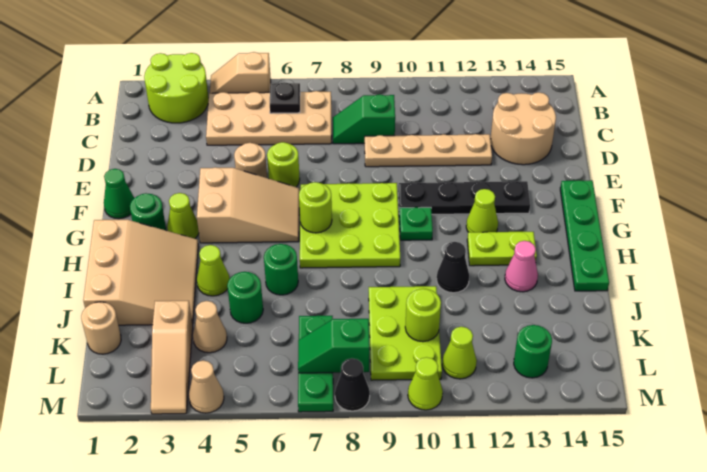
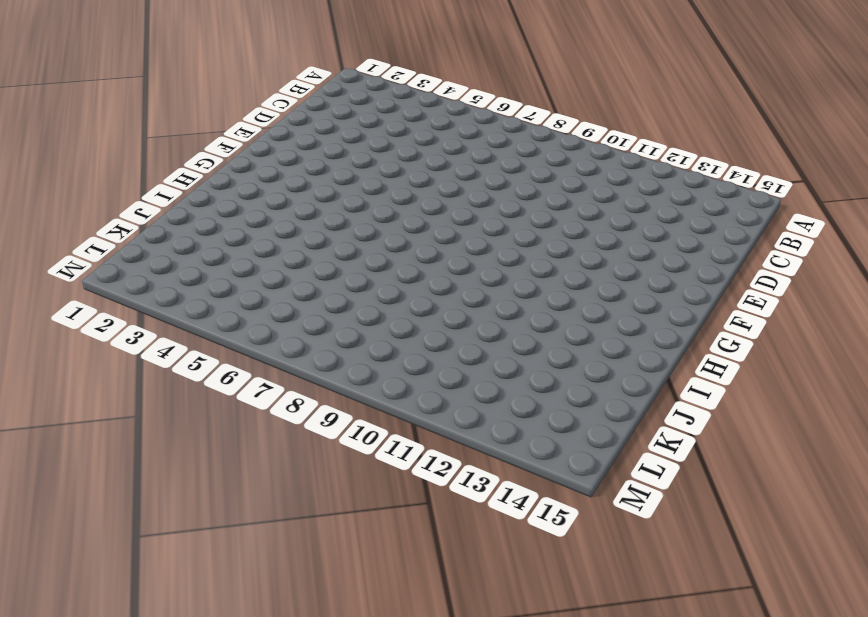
none -> lime 2x2 round brick [144,53,209,123]
none -> tan 1x2 slope [210,52,271,93]
none -> tan 2x4 plate [206,91,332,145]
none -> green 1x2 slope [333,94,395,144]

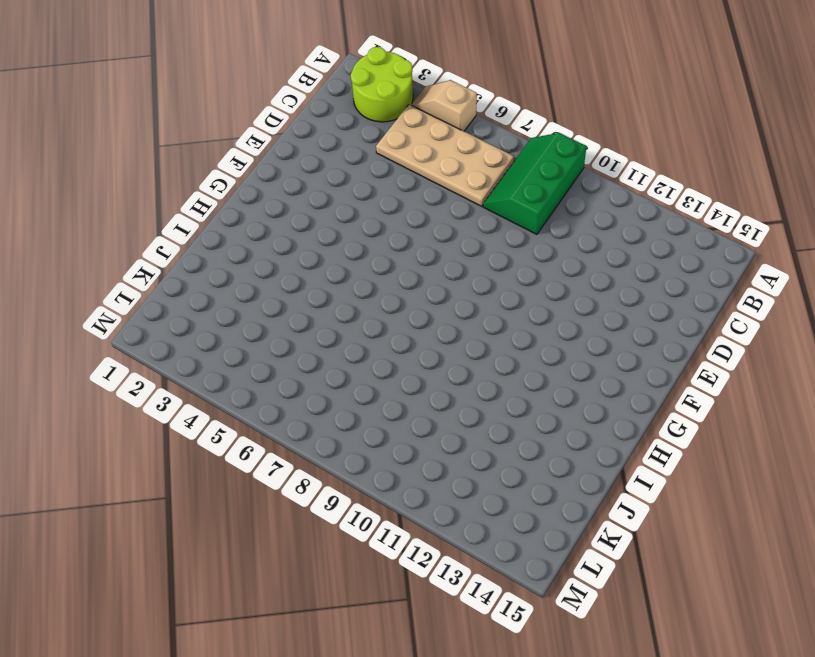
green 2x3 slope [483,133,586,234] -> green 1x2 slope [333,94,395,144]
none -> tan 2x2 round brick [490,92,556,165]
none -> tan 1x4 plate [365,134,492,167]
none -> tan 1x1 round brick [234,143,267,178]
none -> lime 1x1 round brick [267,142,300,187]

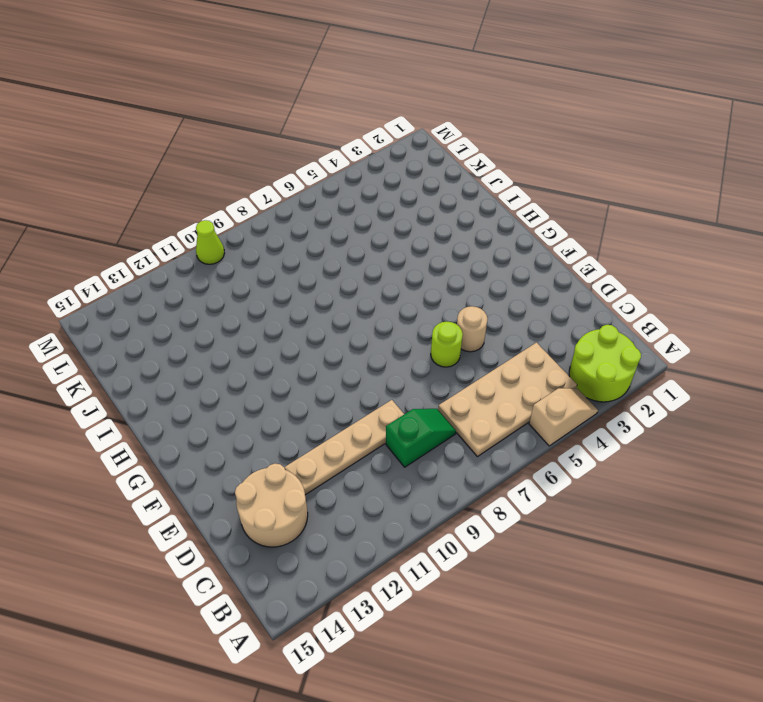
none -> green 1x1 cone [104,169,134,219]
none -> tan 2x3 slope [197,167,299,243]
none -> lime 3x3 plate [300,183,400,268]
none -> black 1x4 plate [398,181,530,214]

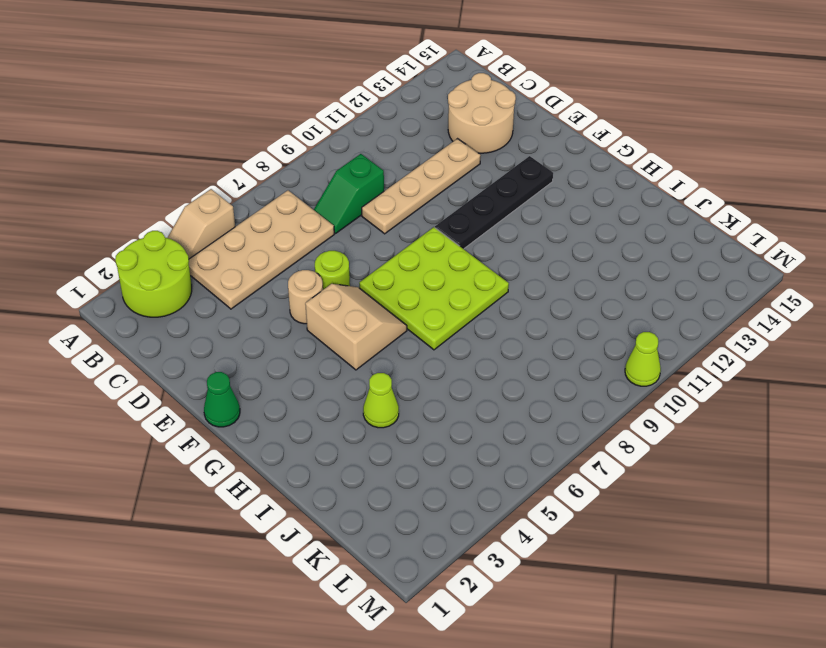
tan 2x2 slope [305,284,407,370] -> tan 2x3 slope [197,167,299,243]
none -> green 1x4 plate [560,180,609,291]
none -> green 1x1 round brick [130,193,166,230]
none -> lime 1x1 cone [167,193,199,239]
none -> green 1x1 plate [399,207,433,240]

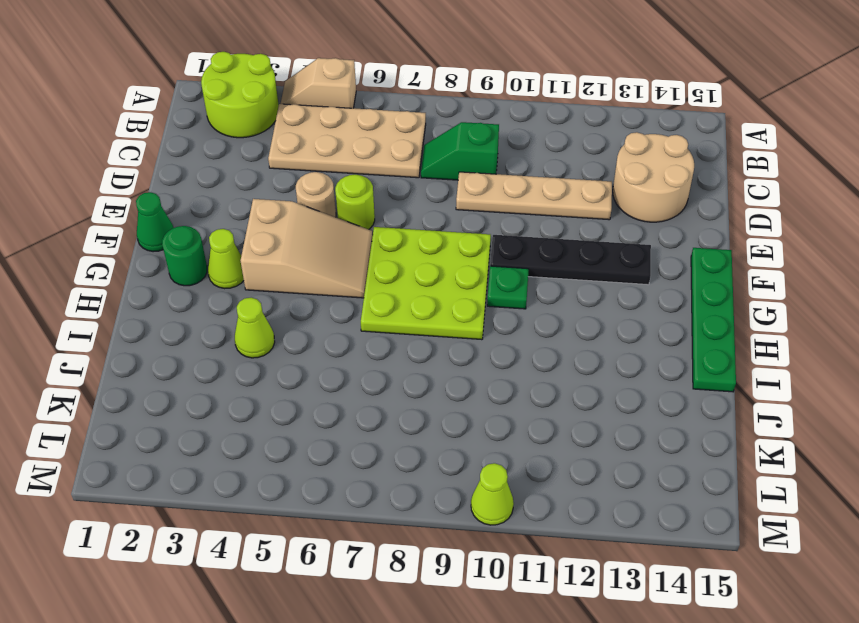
none -> lime 1x1 cone [466,189,498,232]
none -> tan 3x3 slope [83,220,199,325]
none -> lime 1x2 plate [467,232,537,266]
none -> green 1x1 round brick [264,244,298,295]

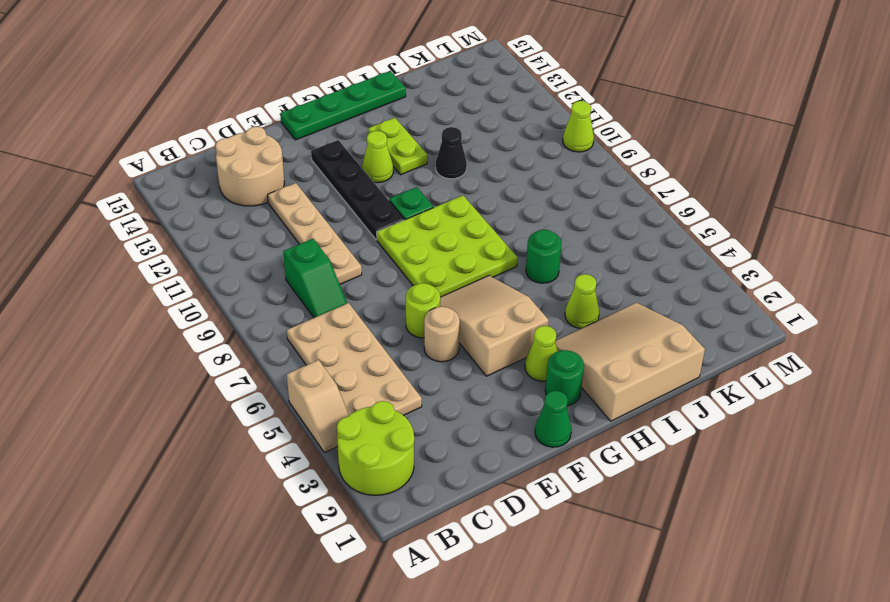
none -> pink 1x1 cone [505,241,538,292]
none -> green 1x1 round brick [227,272,263,323]
none -> lime 2x3 plate [369,286,442,380]
none -> tan 1x1 round brick [81,302,121,354]

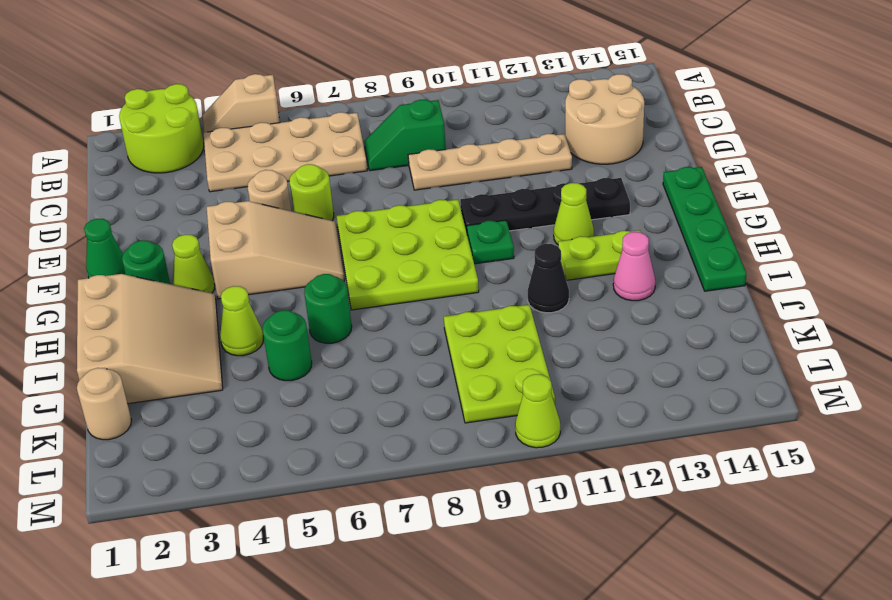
none -> tan 1x3 slope [151,301,193,414]
none -> tan 1x1 cone [193,301,227,353]
none -> green 1x3 plate [298,316,333,412]
none -> lime 1x1 cone [442,327,477,379]

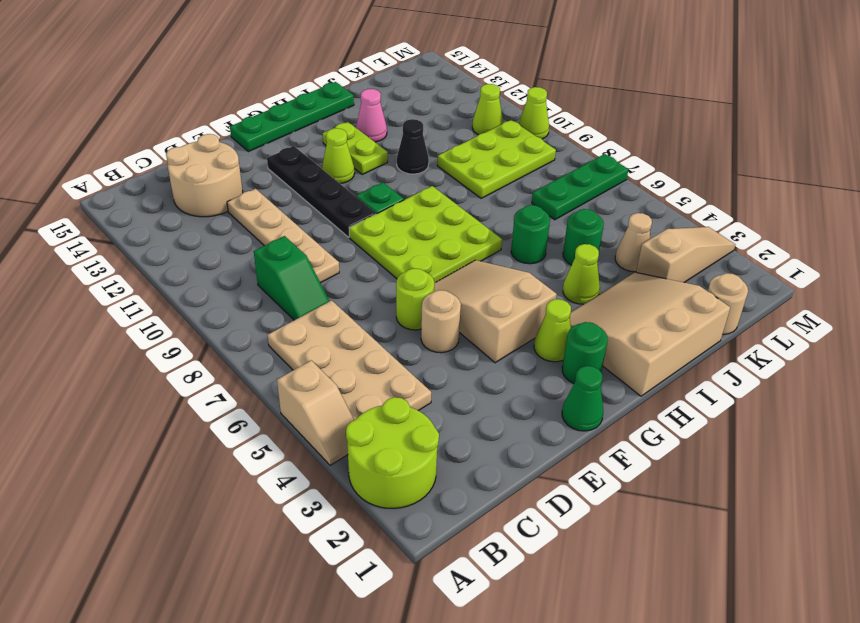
none -> green 1x1 round brick [514,325,552,378]
none -> tan 1x1 cone [189,361,224,413]
none -> black 1x1 cone [335,358,370,411]
none -> black 1x1 plate [270,82,300,113]

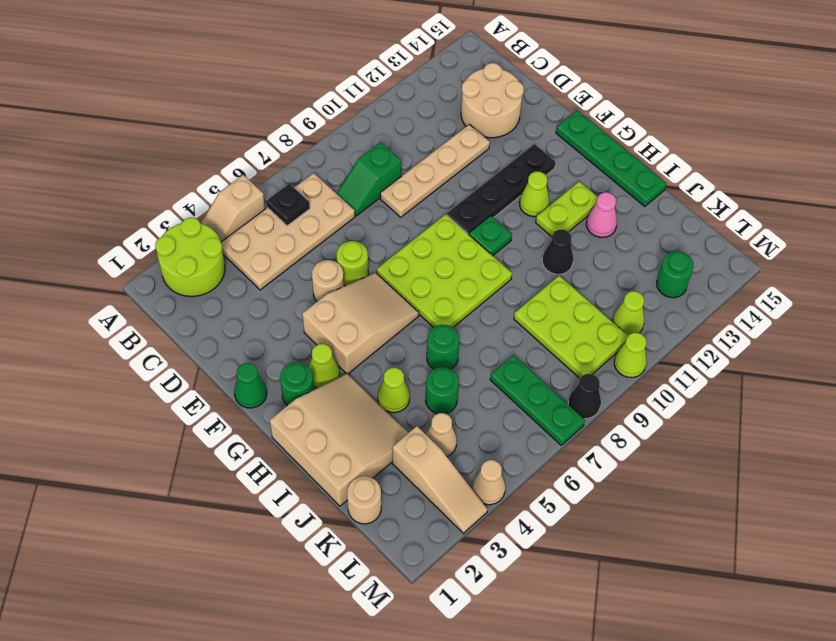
none -> lime 1x1 round brick [299,182,332,233]
none -> lime 1x1 round brick [405,289,441,342]
none -> green 1x2 slope [298,319,370,373]

